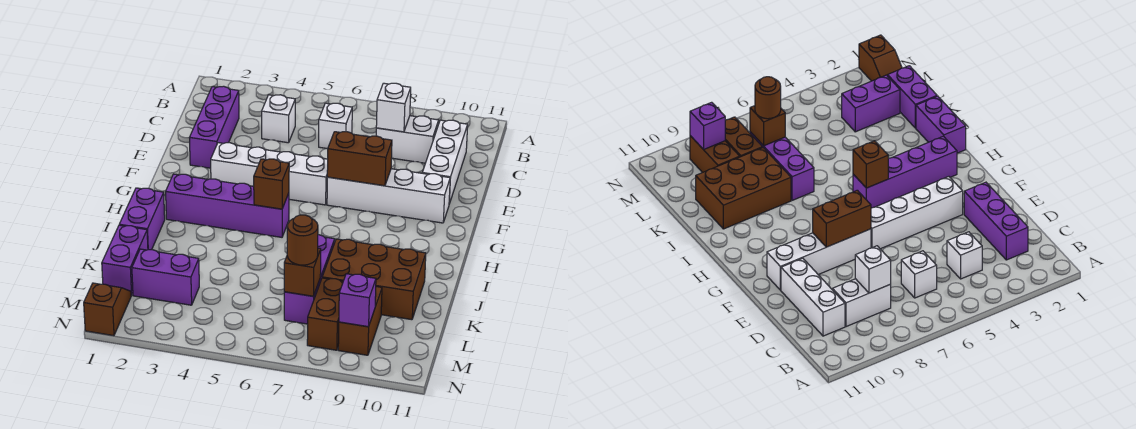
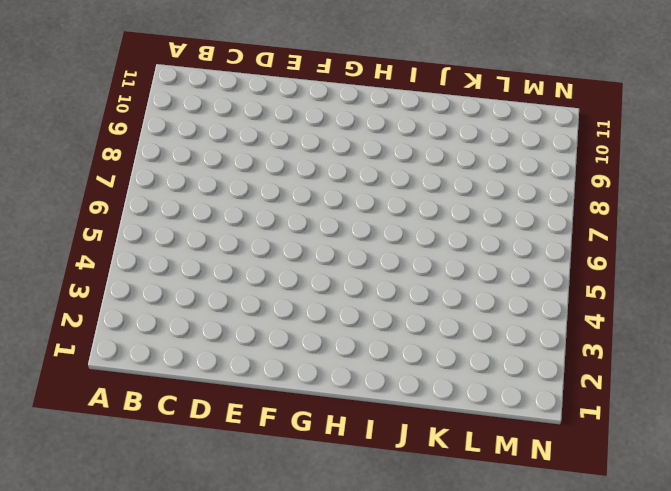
none -> purple 1x3 brick [189,86,239,168]
none -> white 1x1 brick [262,95,295,143]
none -> white 1x1 brick [319,103,352,149]

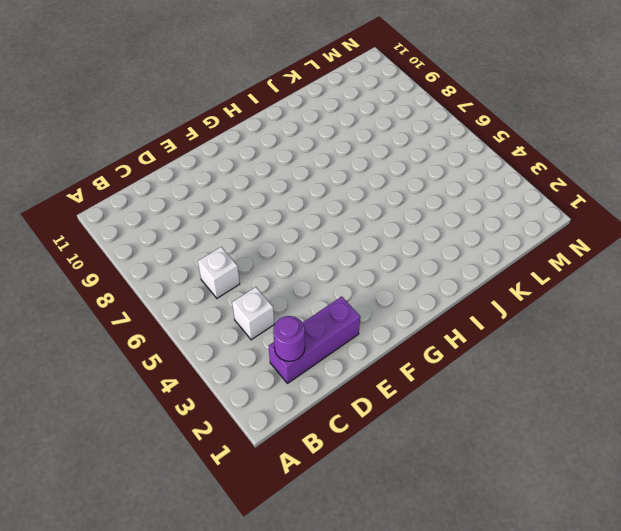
purple 1x1 round brick [273,316,305,361] -> none
none -> white 1x2 brick [376,116,439,163]
none -> white 1x3 brick [423,120,468,204]
none -> white 1x4 brick [211,143,328,205]

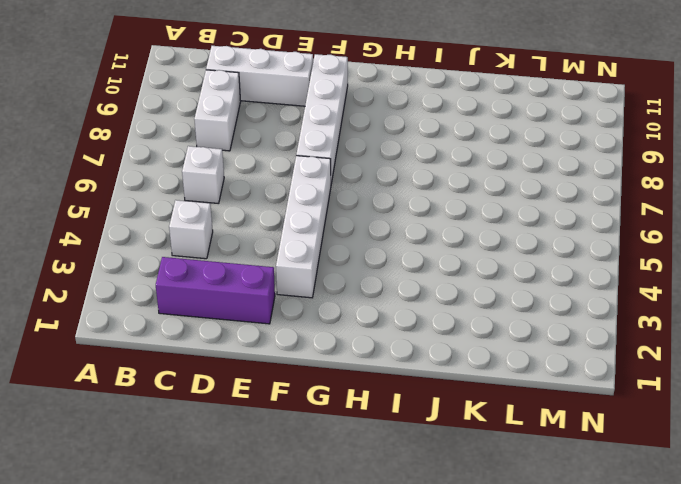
none -> purple 1x4 brick [166,174,289,237]
none -> purple 1x2 brick [119,188,165,250]
none -> purple 1x3 brick [284,235,335,324]

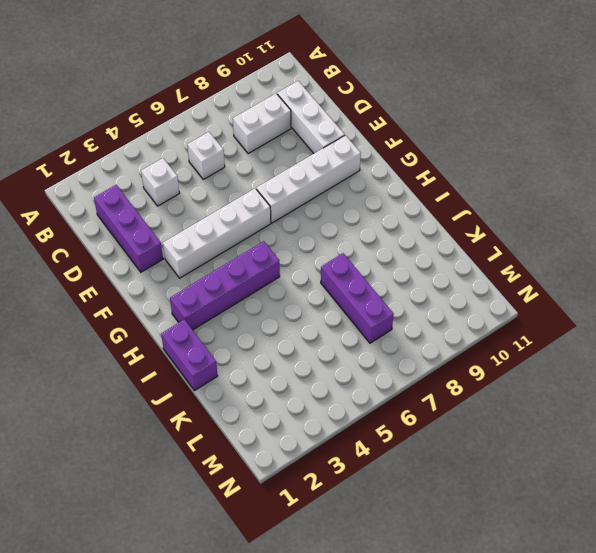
none -> brown 2x3 brick [322,239,426,320]
none -> purple 1x2 brick [102,225,148,296]
none -> purple 1x2 brick [132,249,199,305]

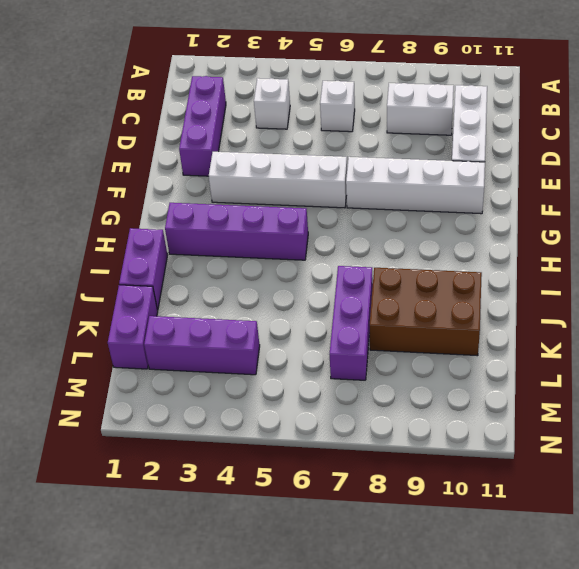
purple 1x3 brick [144,316,260,375] -> purple 1x2 brick [132,249,199,305]
none -> brown 1x2 brick [307,278,343,350]
none -> brown 1x2 brick [338,287,382,355]
none -> brown 1x2 slope [84,283,131,336]

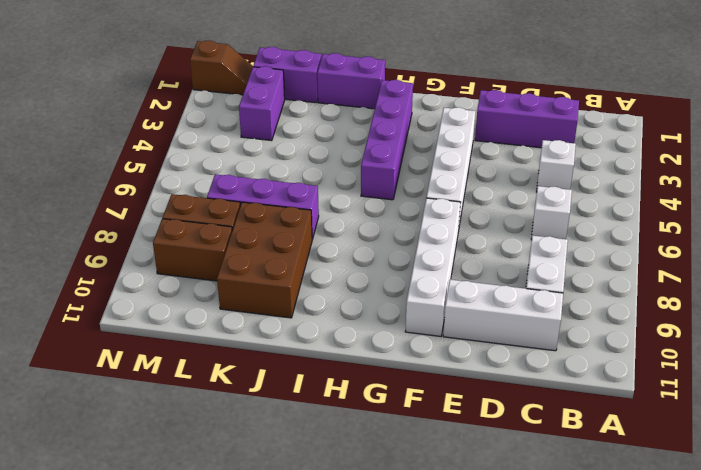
none -> white 1x1 brick [376,83,411,132]
none -> brown 1x2 brick [327,132,392,186]
none -> brown 1x1 brick [254,159,289,209]

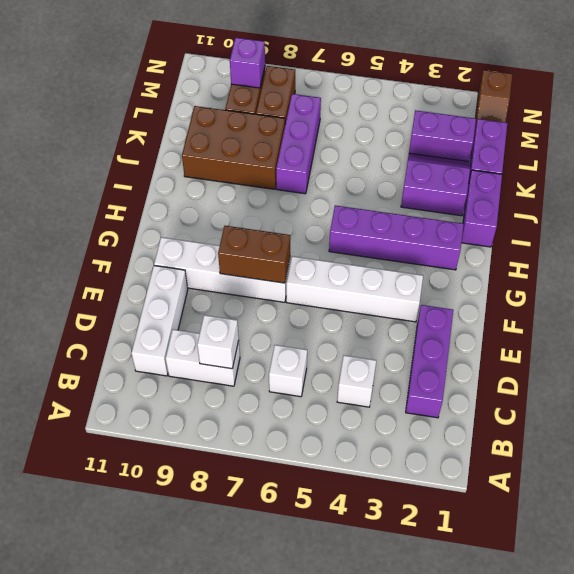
purple 2x2 slope [401,153,470,216] -> none
none -> brown 1x1 brick [254,159,289,209]
none -> brown 1x1 brick [284,248,321,296]
none -> brown 1x1 round brick [287,215,318,265]

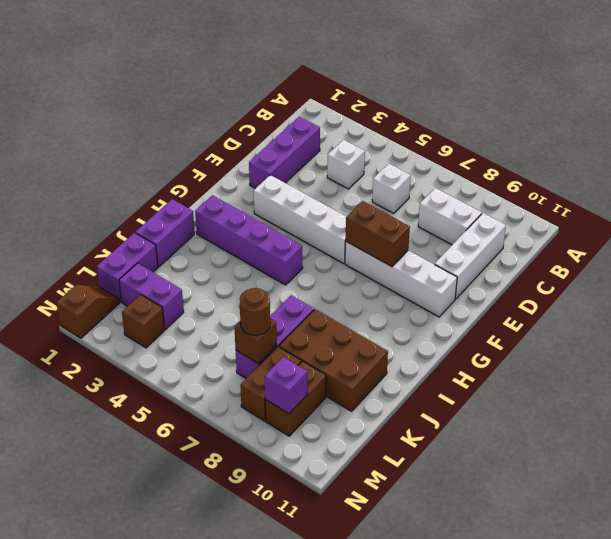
brown 1x1 brick [122,295,165,348] -> brown 1x1 brick moved to [254,159,289,209]
none -> white 1x1 brick [376,83,411,132]

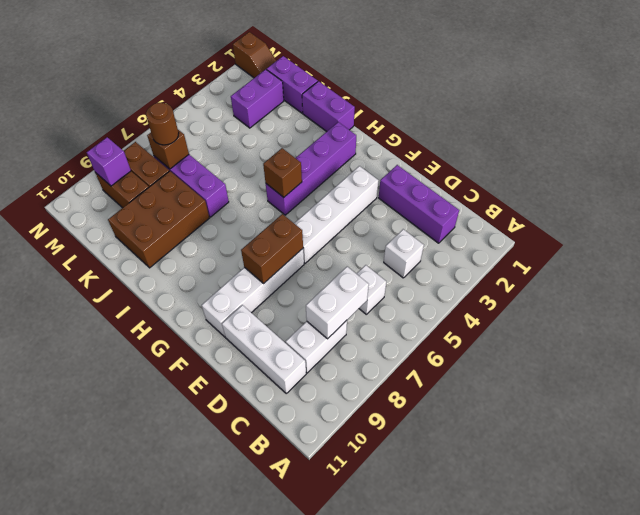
white 1x2 brick [306,267,369,339] -> white 1x1 brick [376,83,411,132]

